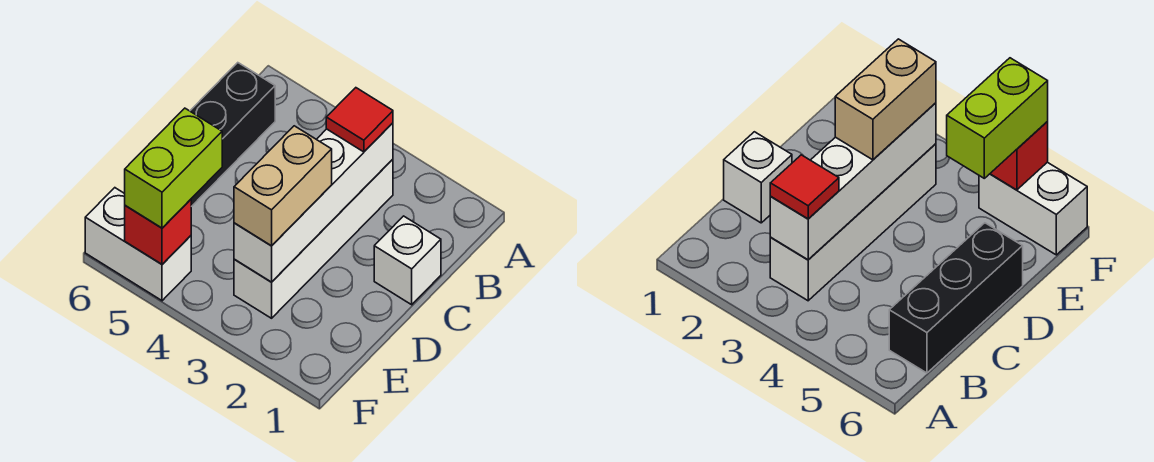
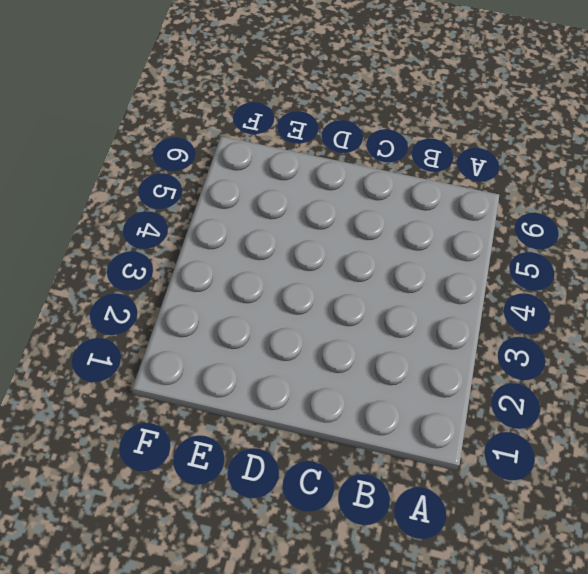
none -> white 1x4 brick [234,159,393,318]
none -> black 1x3 brick [190,63,275,207]

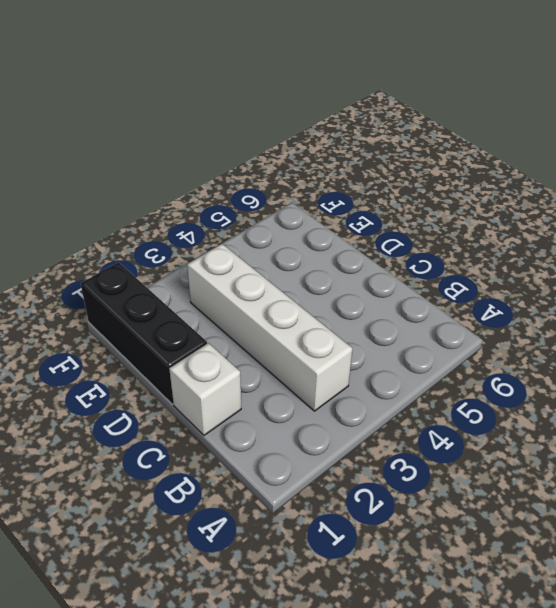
black 1x3 brick [81,262,207,404] -> black 1x3 brick moved to [190,63,275,207]
none -> white 1x2 brick [85,188,191,301]
none -> white 1x4 brick [234,123,393,282]

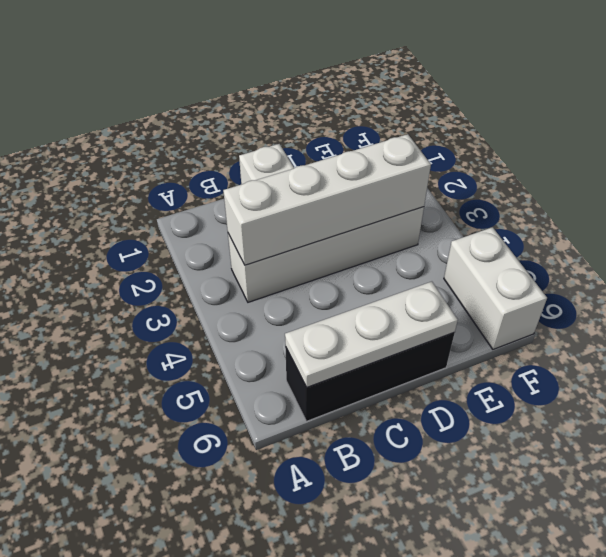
white 1x3 plate [285,282,458,387] -> none
none -> red 1x1 brick [125,199,191,264]
none -> red 1x1 tile [326,88,393,152]

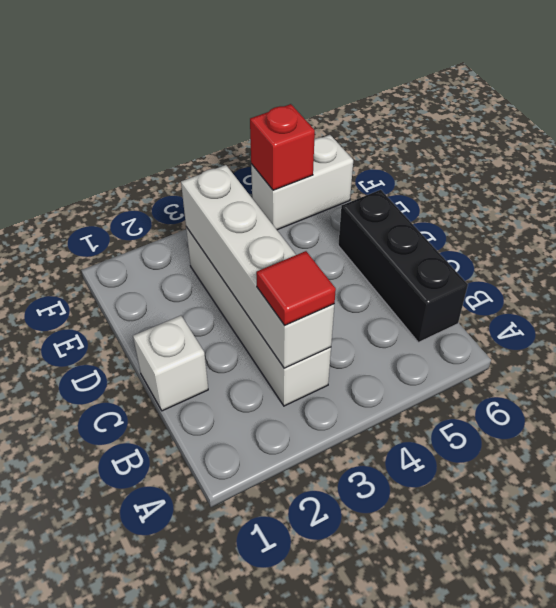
none -> tan 1x2 brick [234,126,332,246]
none -> lime 1x2 brick [125,108,222,228]

